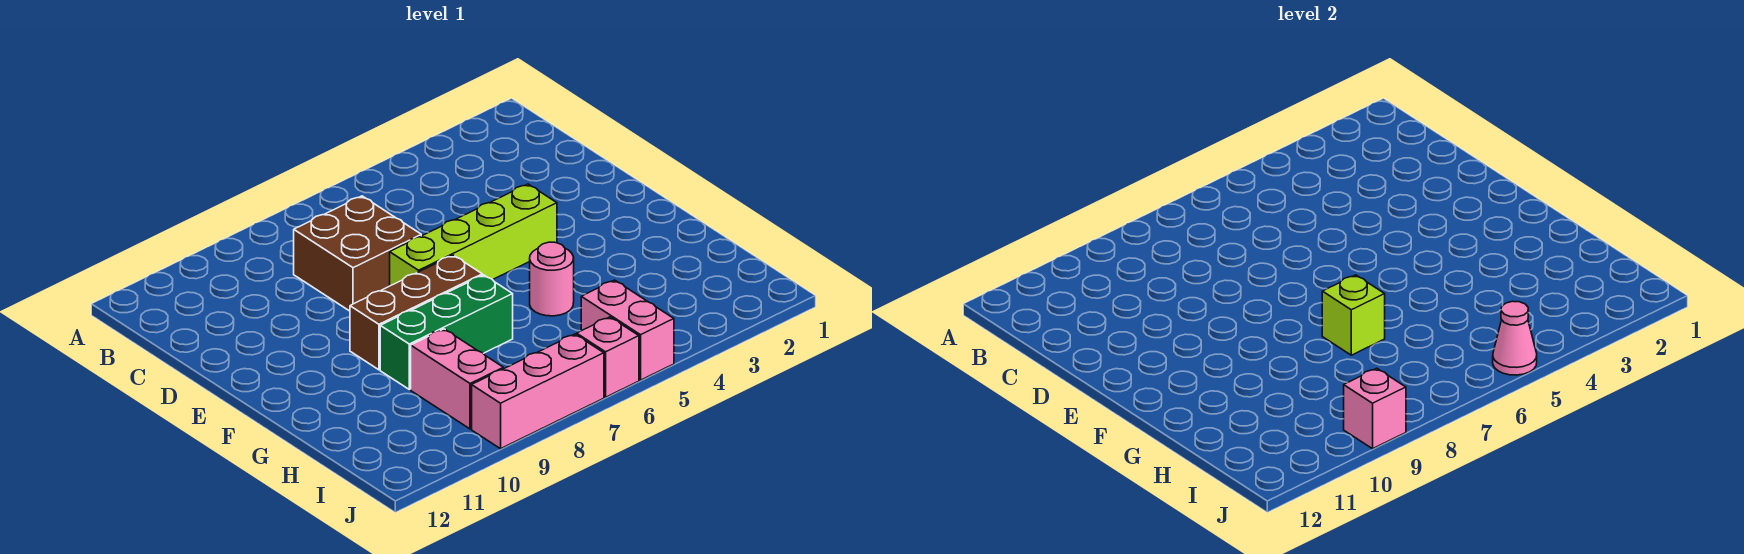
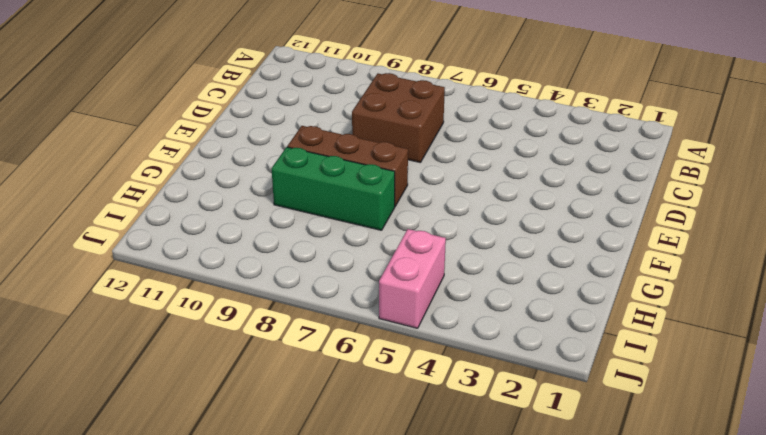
none -> lime 1x4 brick [390,184,557,286]
none -> pink 1x1 round brick [530,242,574,316]
none -> pink 1x2 brick [411,329,503,429]

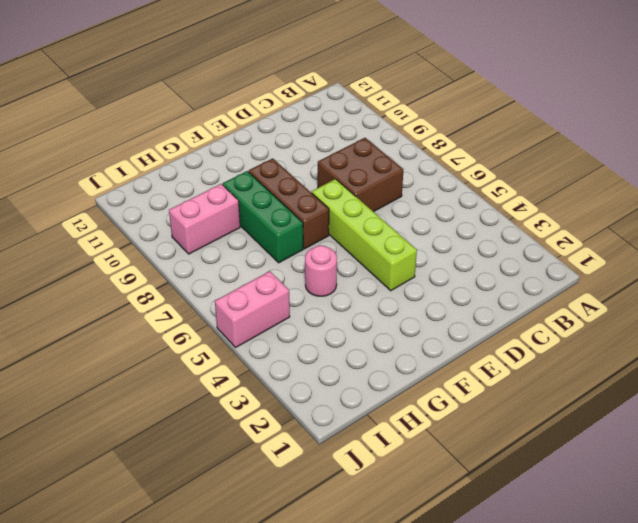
none -> pink 1x1 brick [577,317,639,397]
none -> pink 1x3 brick [472,334,604,449]
none -> lime 1x1 brick [1322,275,1385,355]

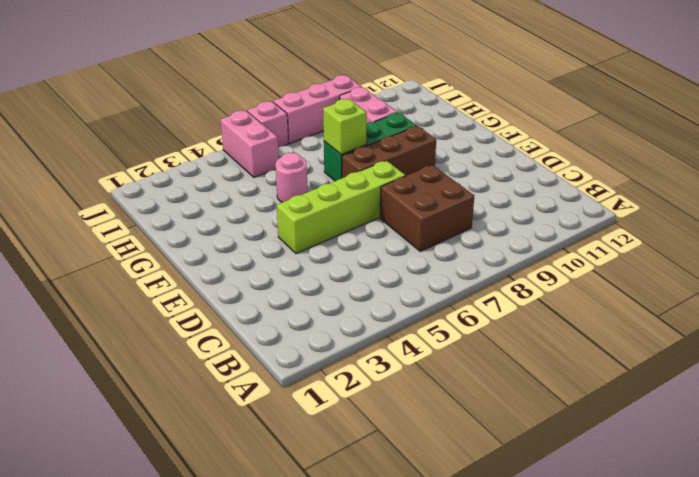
none -> pink 1x1 cone [1493,301,1537,375]
none -> pink 1x1 brick [1344,368,1406,449]

